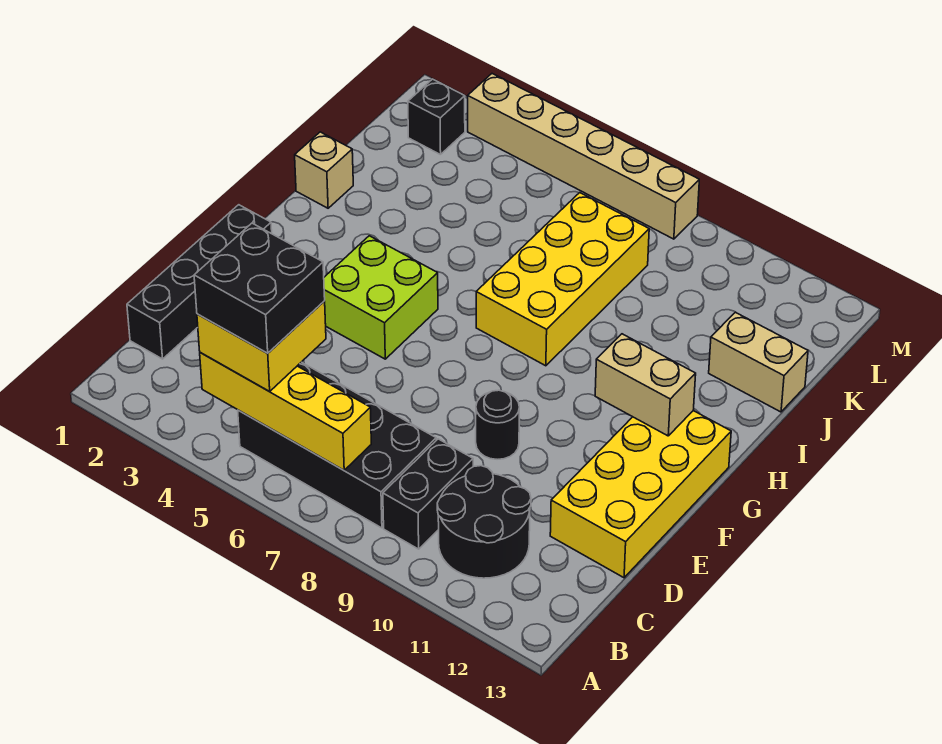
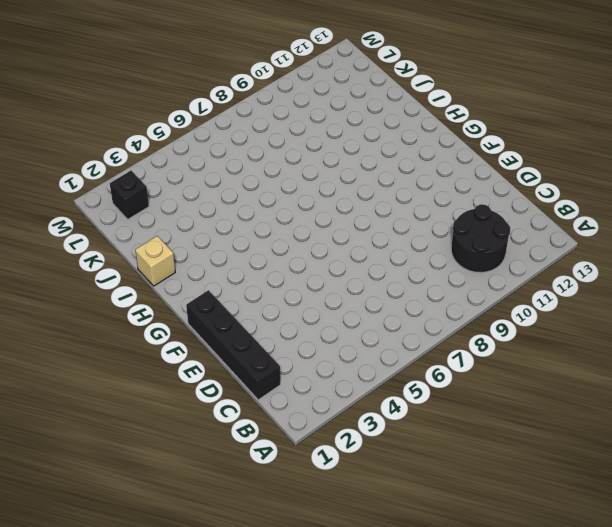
none -> black 2x4 brick [238,362,436,528]
none -> black 1x2 brick [383,439,473,549]
none -> yellow 2x4 brick [550,411,731,578]

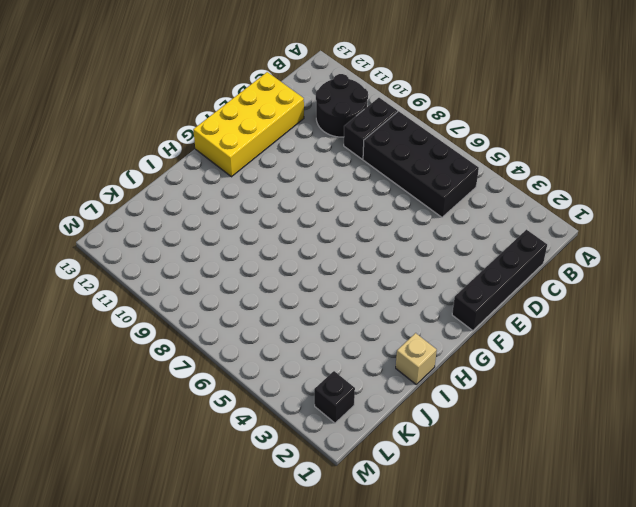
none -> black 1x1 round brick [476,390,519,459]
none -> lime 2x2 brick [324,236,438,359]
none -> yellow 2x4 brick [476,193,649,366]

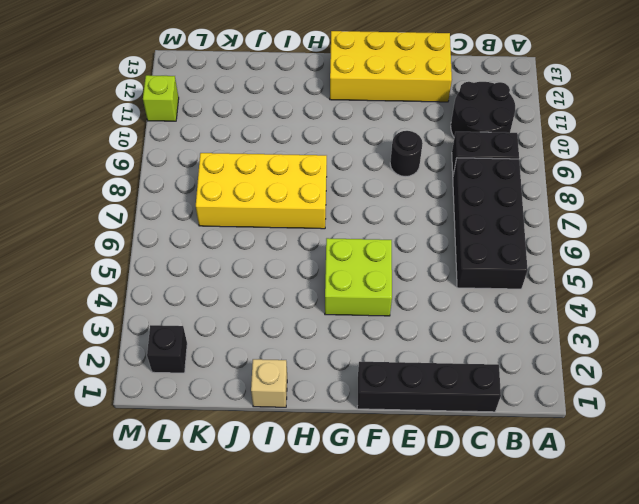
lime 1x1 brick [143,75,179,121] -> none
none -> tan 1x2 brick [709,312,808,412]
none -> tan 1x6 brick [468,74,699,239]
none -> yellow 1x4 brick [200,353,371,470]

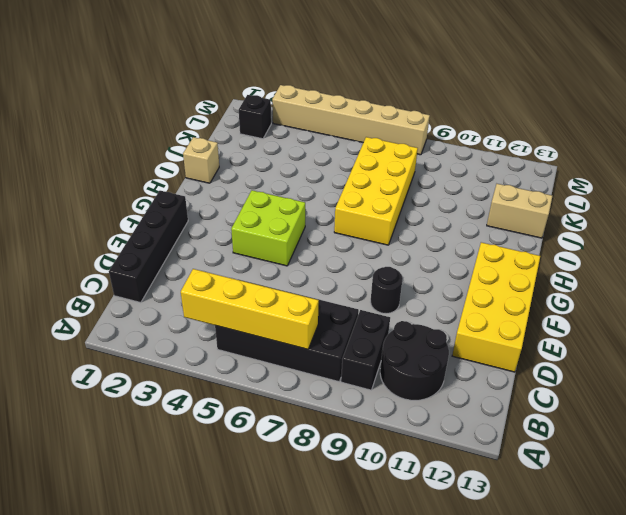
none -> tan 1x2 brick [595,334,696,436]
none -> yellow 2x2 brick [197,301,326,392]
none -> black 2x2 brick [194,223,325,353]

